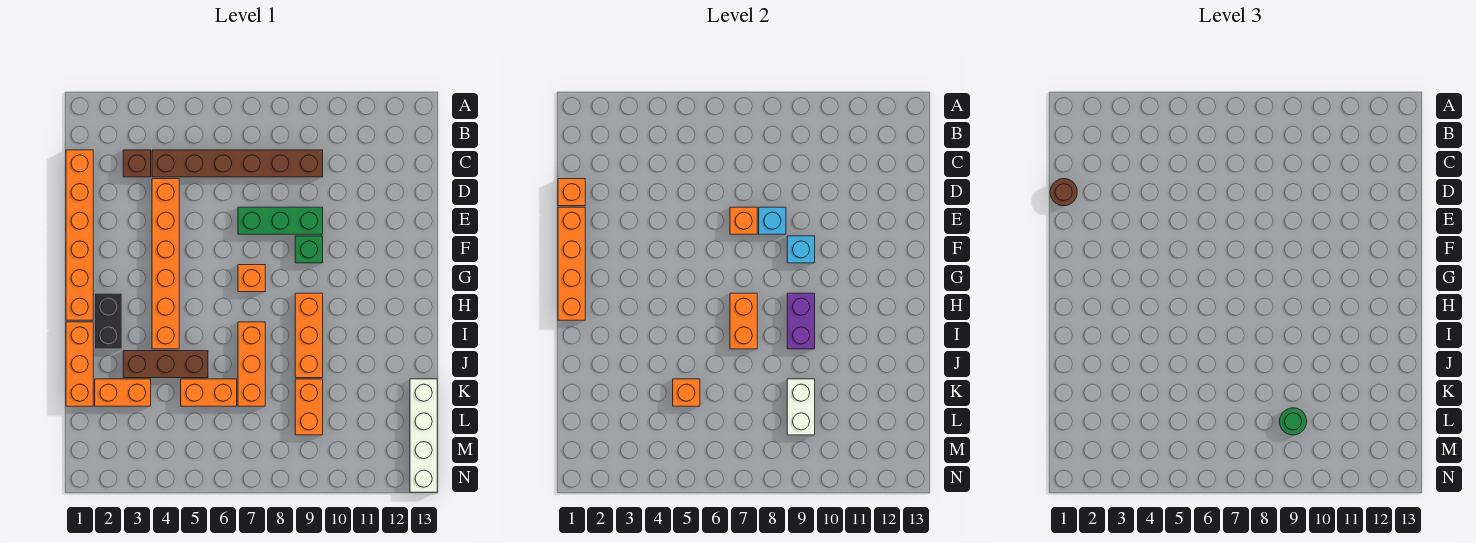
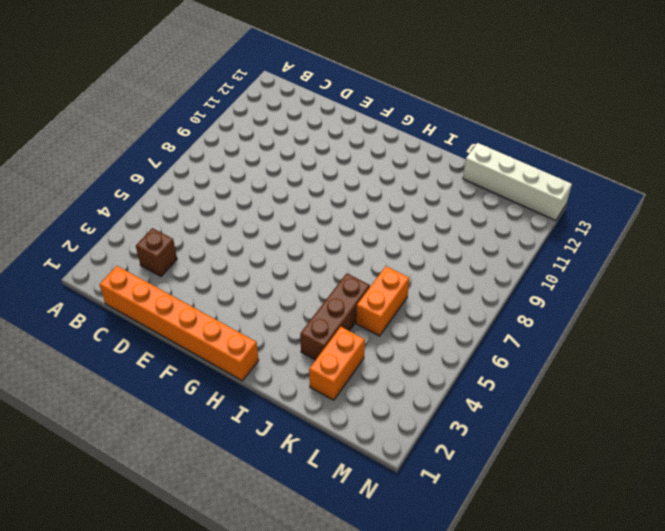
none -> brown 1x6 brick [152,150,323,177]
none -> orange 1x6 brick [152,179,179,349]
none -> green 1x3 brick [238,207,323,234]

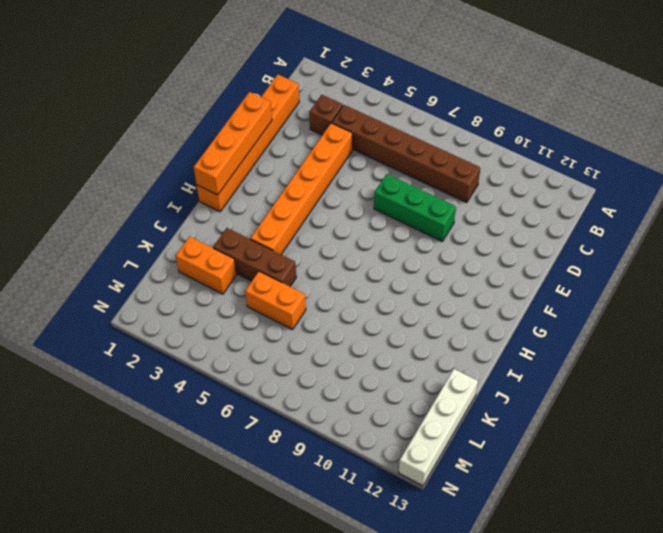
none -> green 1x1 brick [295,236,323,263]
none -> orange 1x1 brick [238,265,265,292]
none -> black 1x2 brick [95,293,122,349]

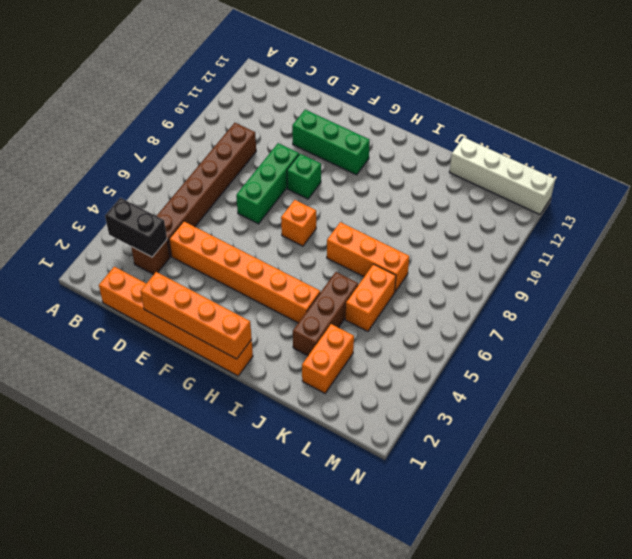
black 1x2 brick [105,198,167,257] -> black 1x2 brick moved to [95,293,122,349]
green 1x3 brick [292,110,370,175] -> none
none -> orange 1x3 brick [295,293,323,378]
none -> orange 1x3 brick [66,322,93,406]
none -> orange 1x2 brick [295,379,323,435]

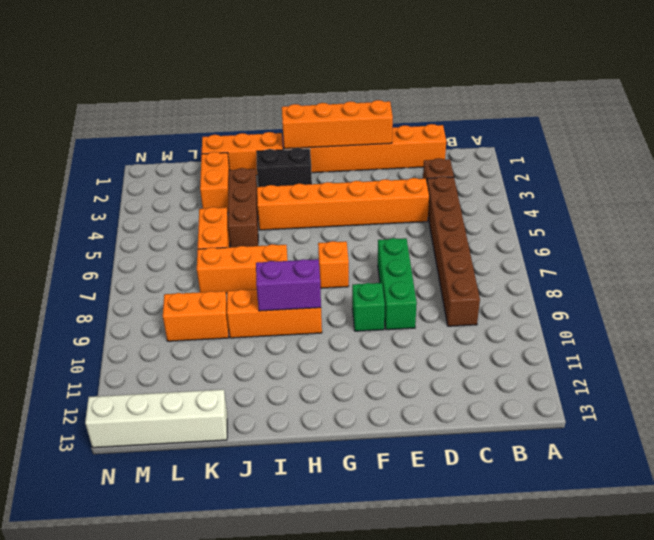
none -> orange 1x1 brick [558,179,585,206]
none -> orange 1x1 brick [730,207,757,234]
none -> cyan 1x1 brick [759,207,786,234]

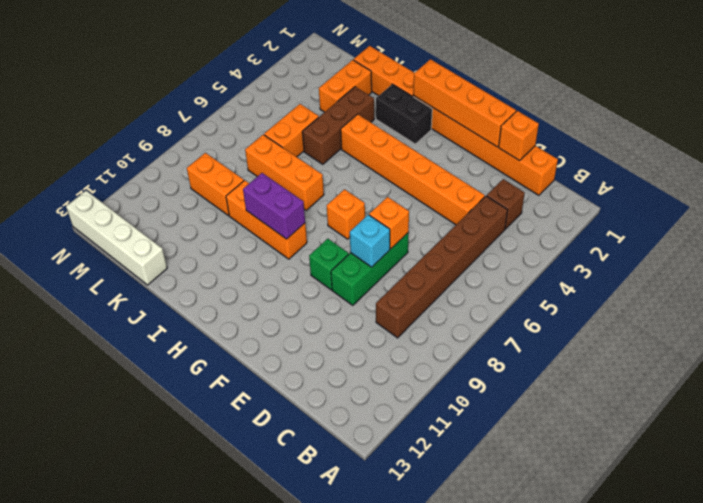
none -> cyan 1x1 brick [787,236,815,263]
none -> orange 1x2 brick [730,293,757,349]
none -> orange 1x1 brick [673,379,700,406]

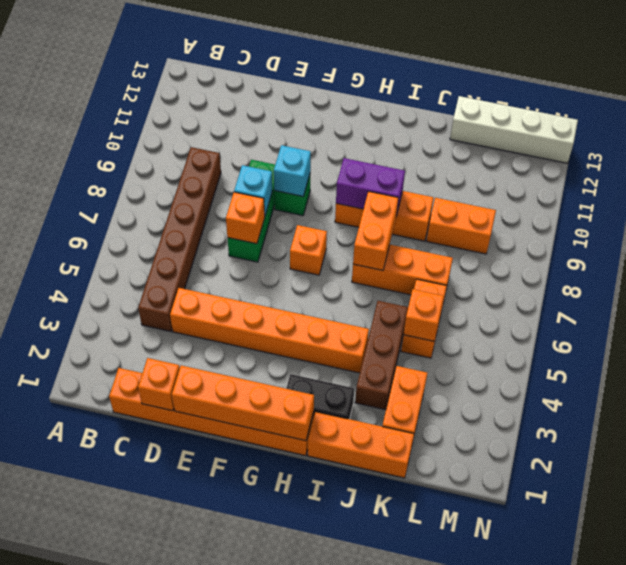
orange 1x2 brick [353,191,398,270] -> orange 1x2 brick turned to [730,293,757,349]
none -> brown 1x1 brick [123,150,151,177]
none -> white 1x2 brick [787,379,815,435]
none -> brown 1x1 round brick [1050,179,1077,206]

